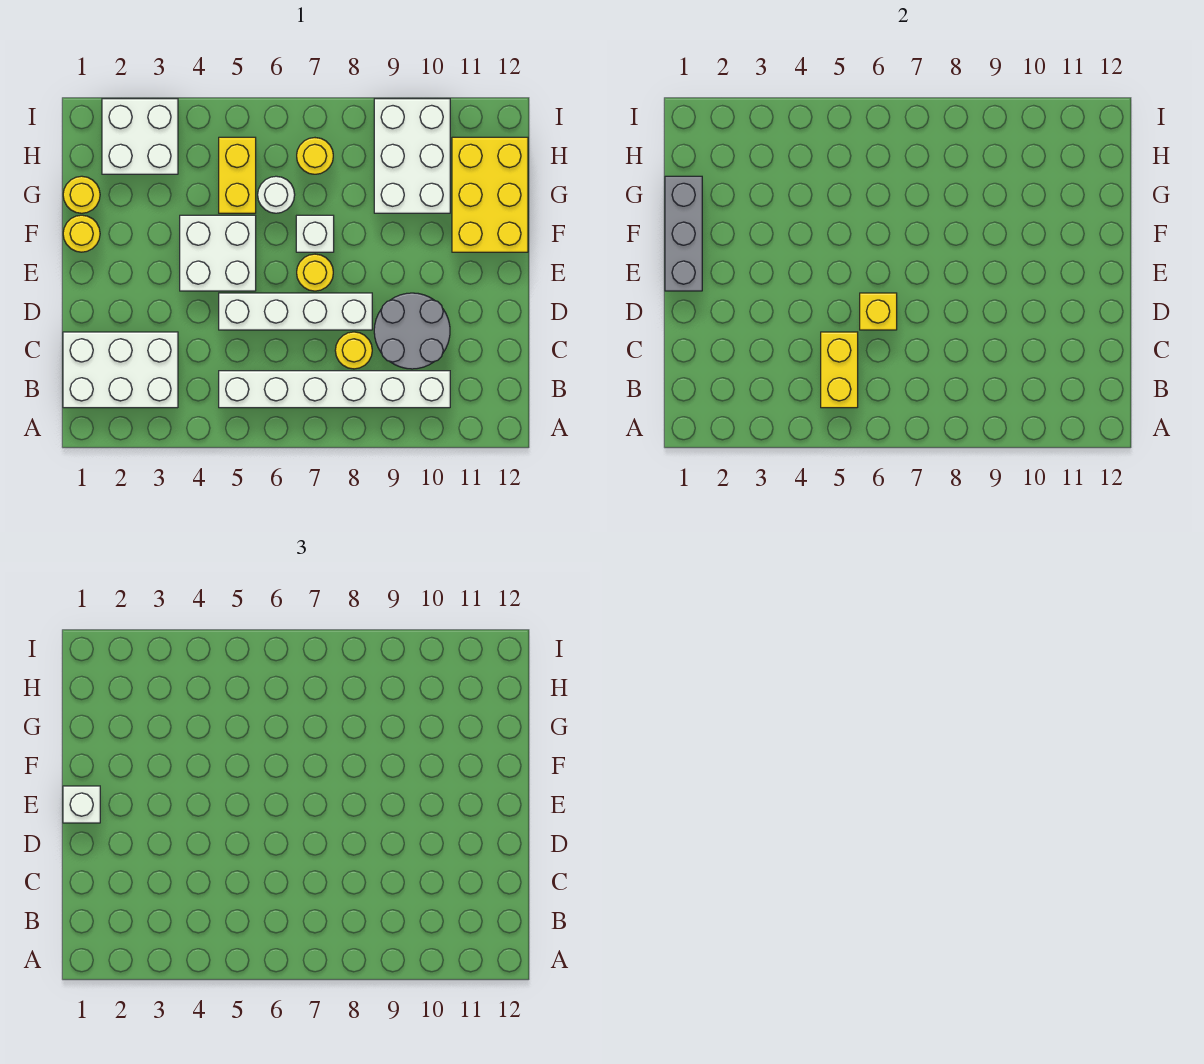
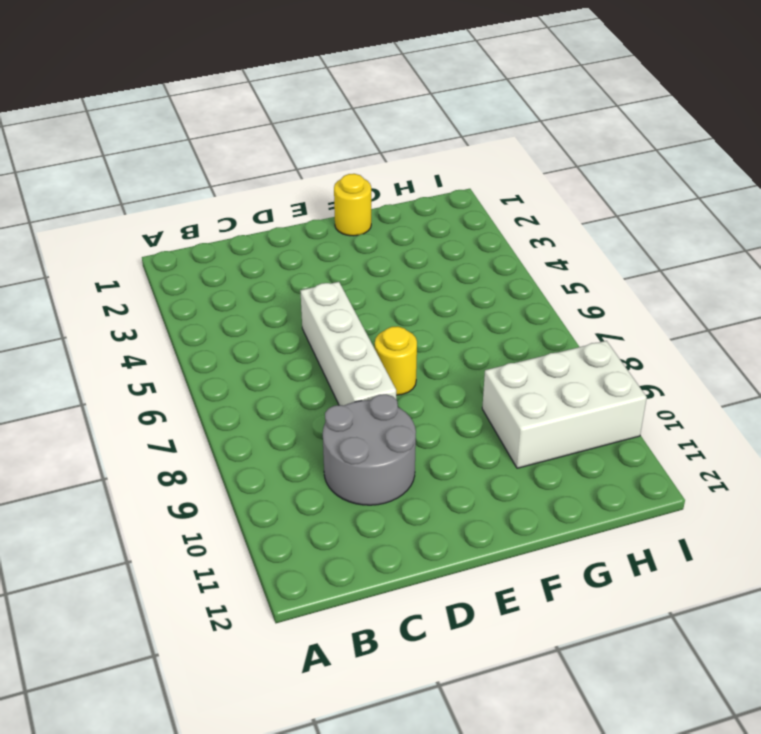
none -> white 2x3 brick [63,332,178,408]
none -> white 1x6 brick [219,371,450,408]
none -> yellow 1x1 round brick [335,332,372,369]

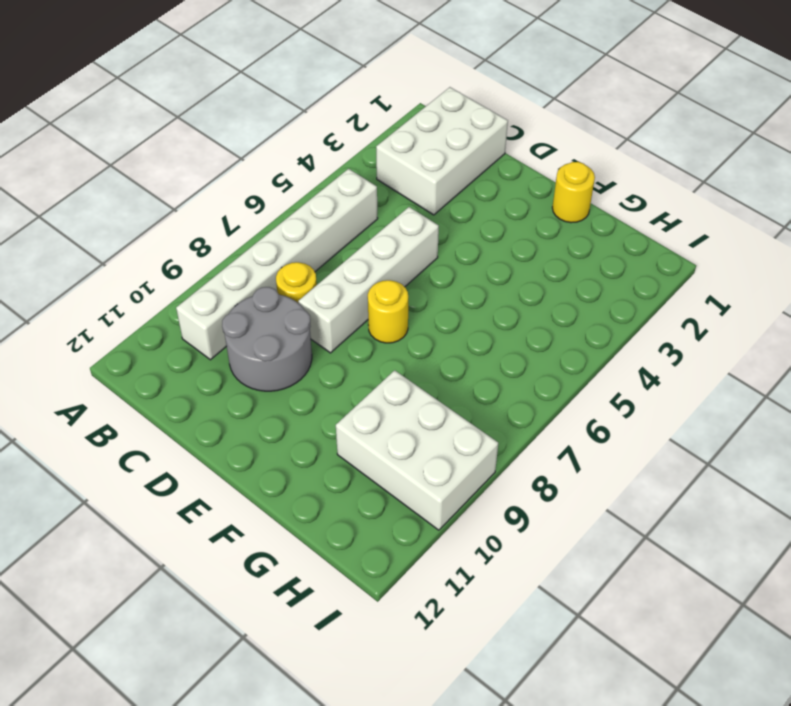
none -> white 2x2 brick [180,215,256,291]
none -> white 1x1 brick [296,215,334,252]
none -> yellow 2x3 brick [452,137,528,252]

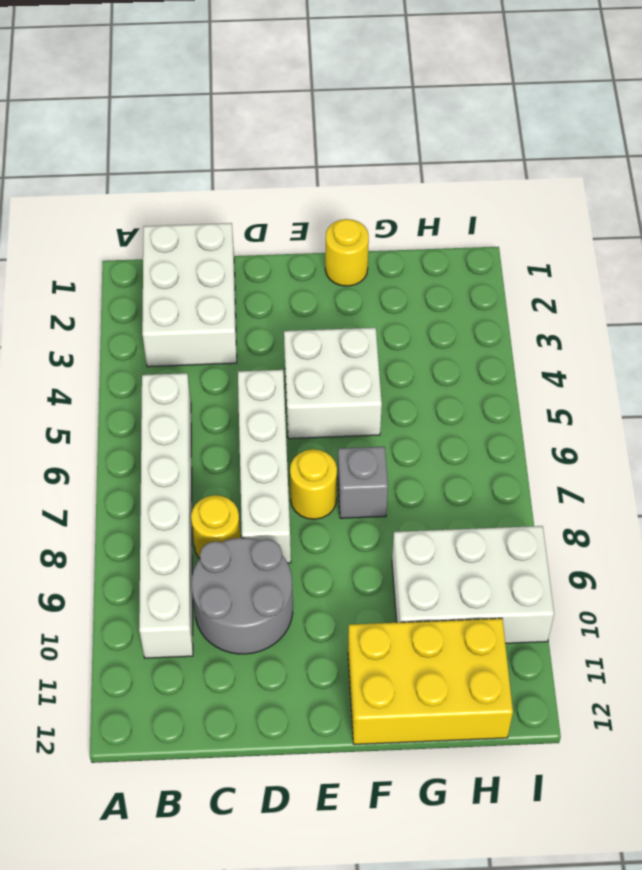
grey 1x1 brick [338,447,388,518] -> white 1x1 brick [296,215,334,252]
none -> yellow 1x1 round brick [63,176,100,213]
none -> yellow 1x2 brick [219,137,256,213]
none -> white 1x1 round brick [258,176,295,213]

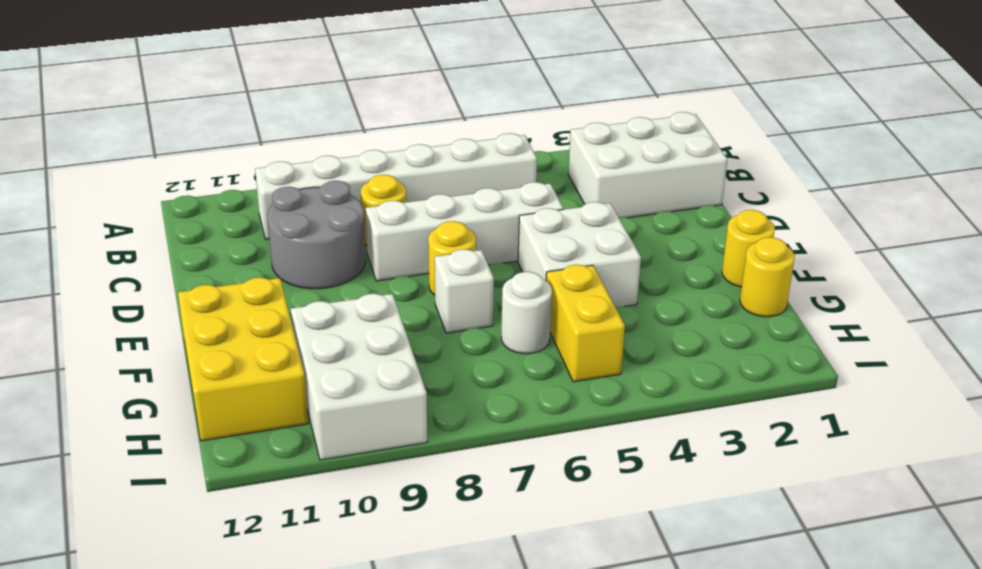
none -> white 2x2 brick [102,99,178,174]
none -> yellow 1x1 round brick [297,138,333,174]
none -> yellow 1x2 brick [821,332,858,408]

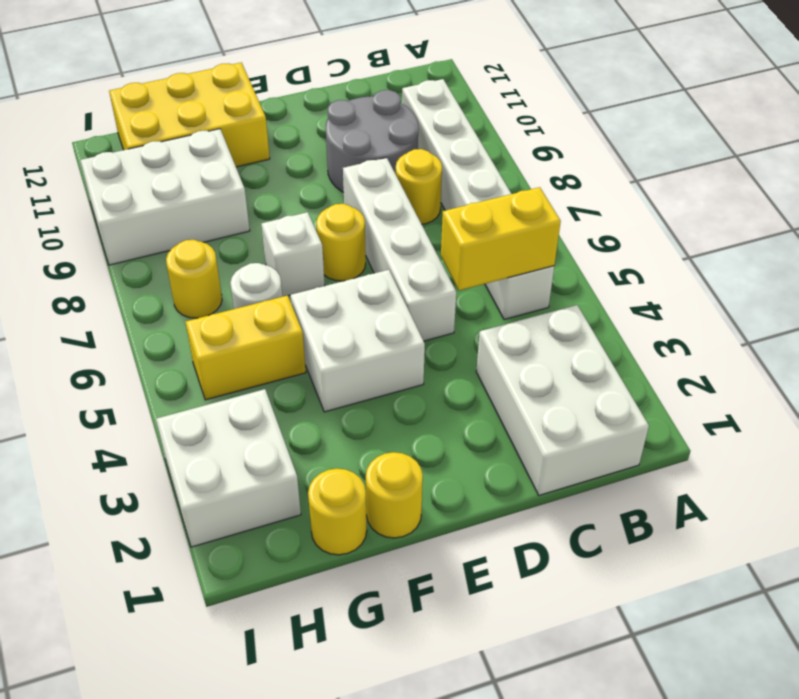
none -> yellow 1x1 brick [860,293,897,330]
none -> grey 1x3 brick [665,176,702,291]
none -> white 1x1 brick [63,786,100,823]

